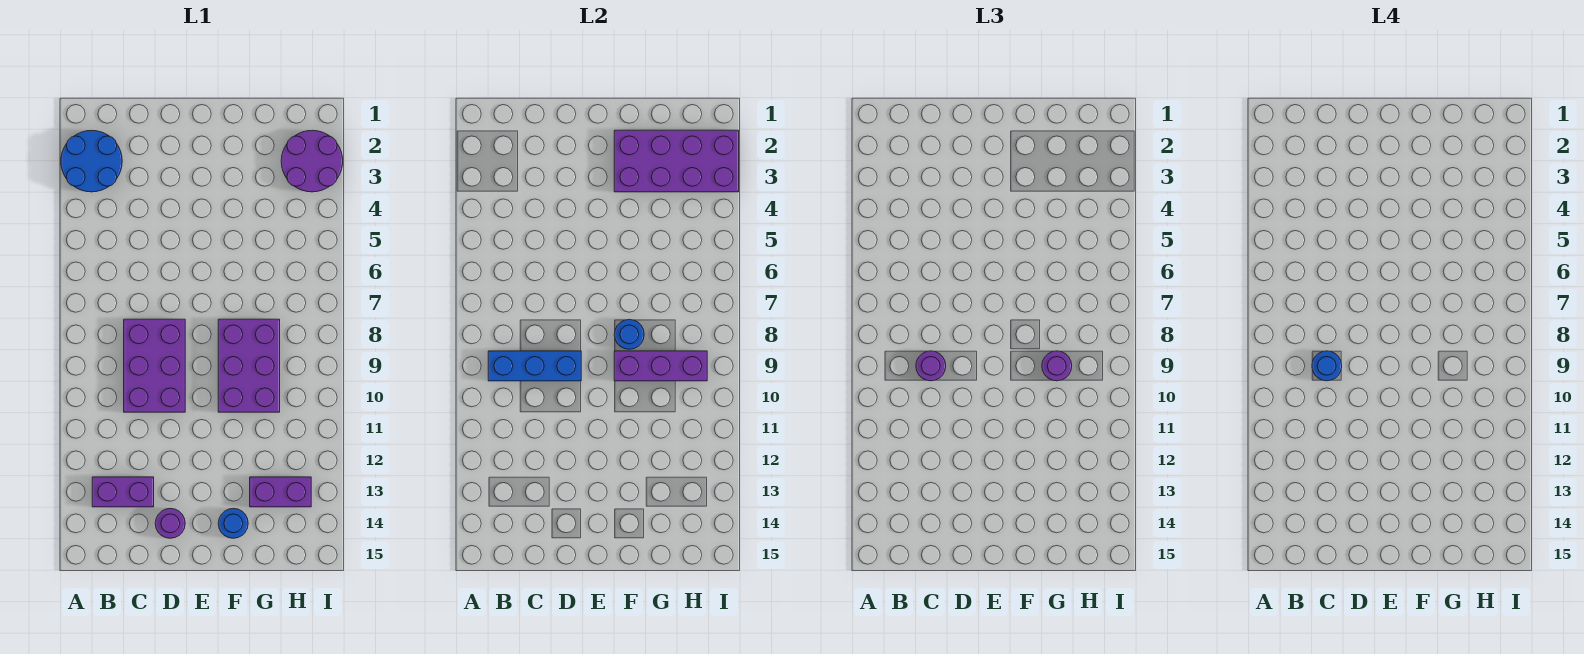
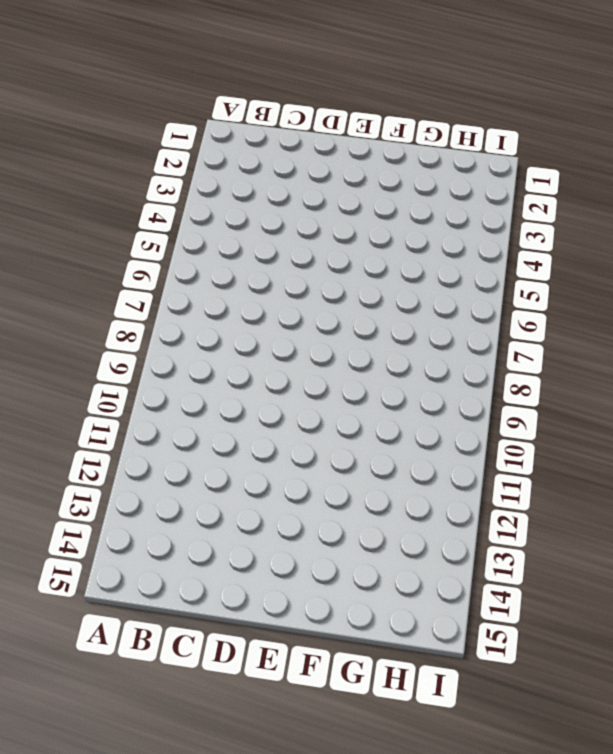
none -> blue 2x2 round brick [61,130,122,192]
none -> purple 1x2 brick [92,477,154,507]
none -> purple 2x3 brick [124,319,185,412]

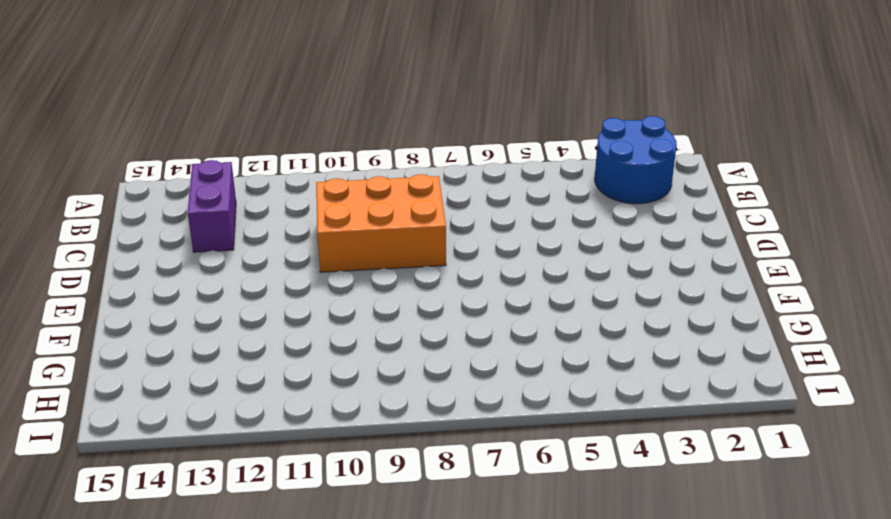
orange 2x3 brick [316,174,446,272] -> purple 2x3 brick [124,319,185,412]
none -> purple 1x1 round brick [155,508,185,538]
none -> purple 2x3 brick [218,319,280,412]
none -> blue 1x1 round brick [218,508,248,538]

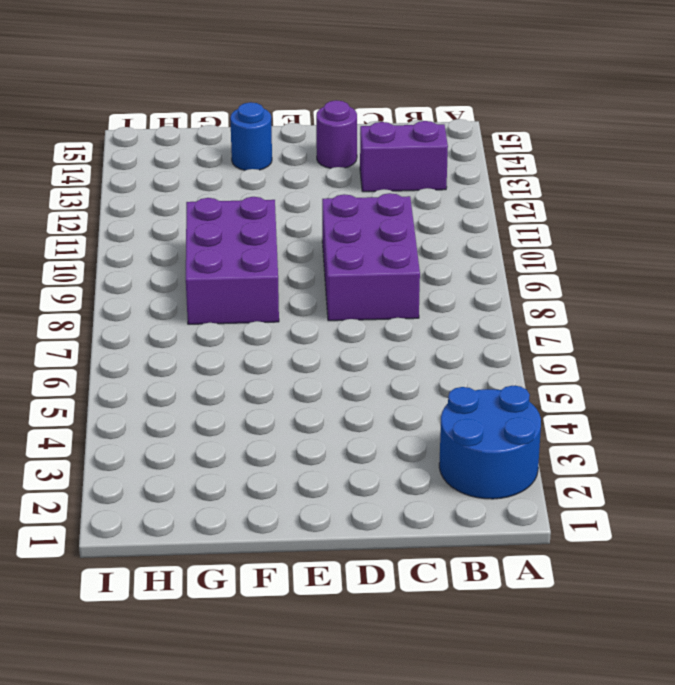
none -> purple 1x2 brick [250,477,311,507]
none -> purple 2x2 round brick [281,130,343,192]
none -> blue 1x3 brick [488,351,581,381]

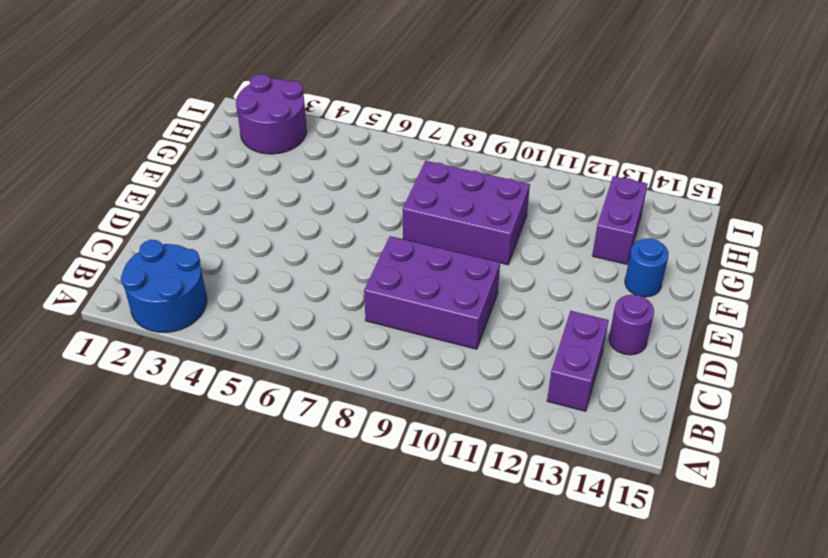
none -> blue 1x3 brick [488,351,581,381]
none -> purple 2x4 brick [614,130,739,192]
none -> blue 1x1 round brick [614,319,644,349]

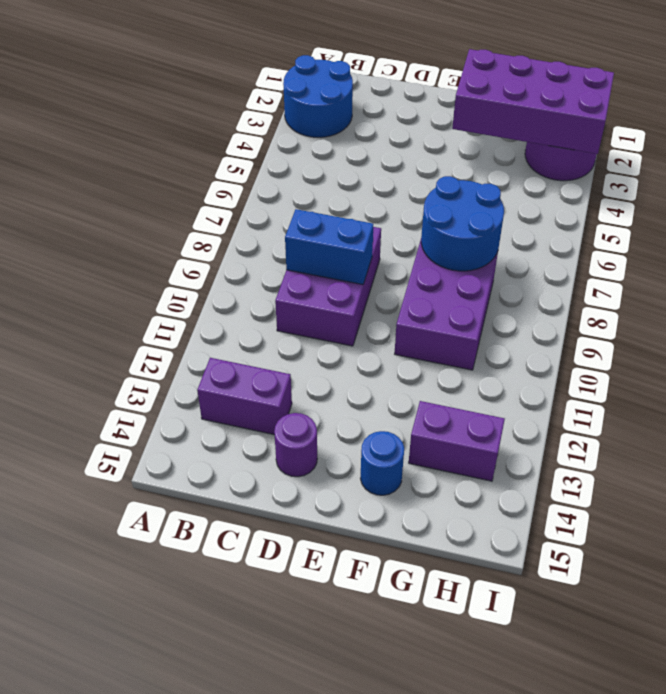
blue 1x2 brick [285,209,373,285] -> blue 1x3 brick [488,351,581,381]
blue 2x2 round brick [421,176,504,271] -> blue 1x1 round brick [614,319,644,349]
none -> purple 1x3 brick [614,351,707,381]
none -> purple 1x1 round brick [916,351,946,381]
none -> purple 1x1 round brick [1042,351,1072,381]

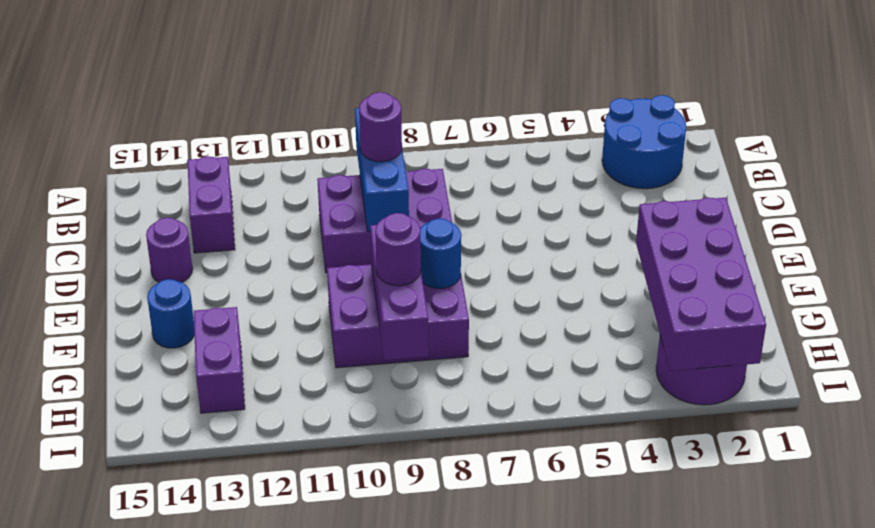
none -> blue 1x1 round brick [1312,351,1342,381]

